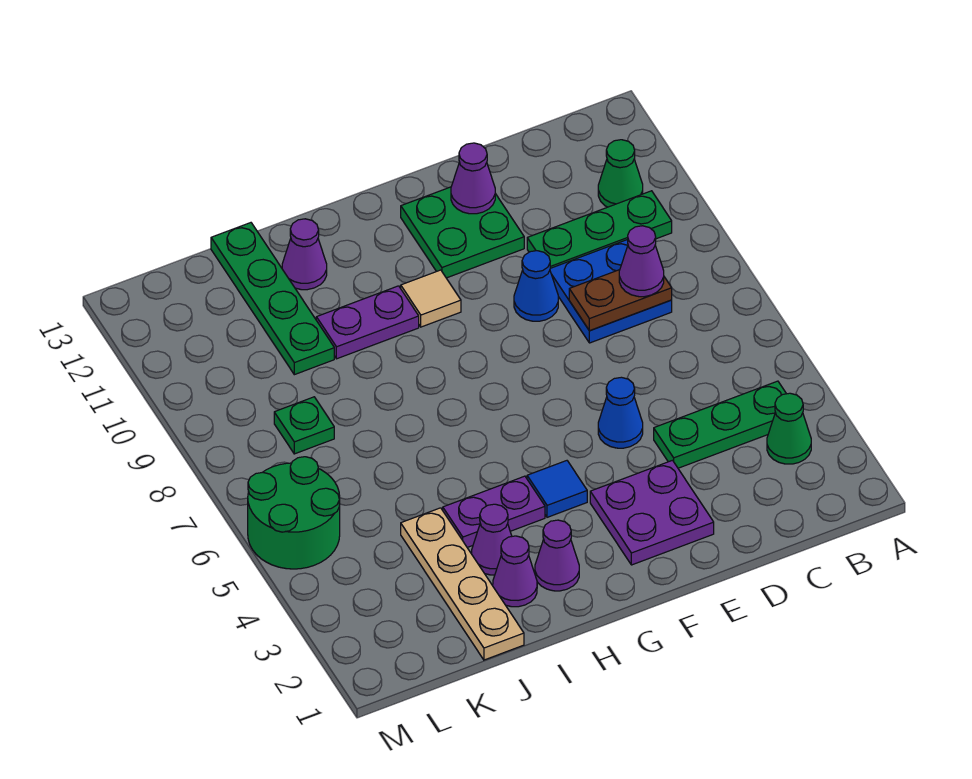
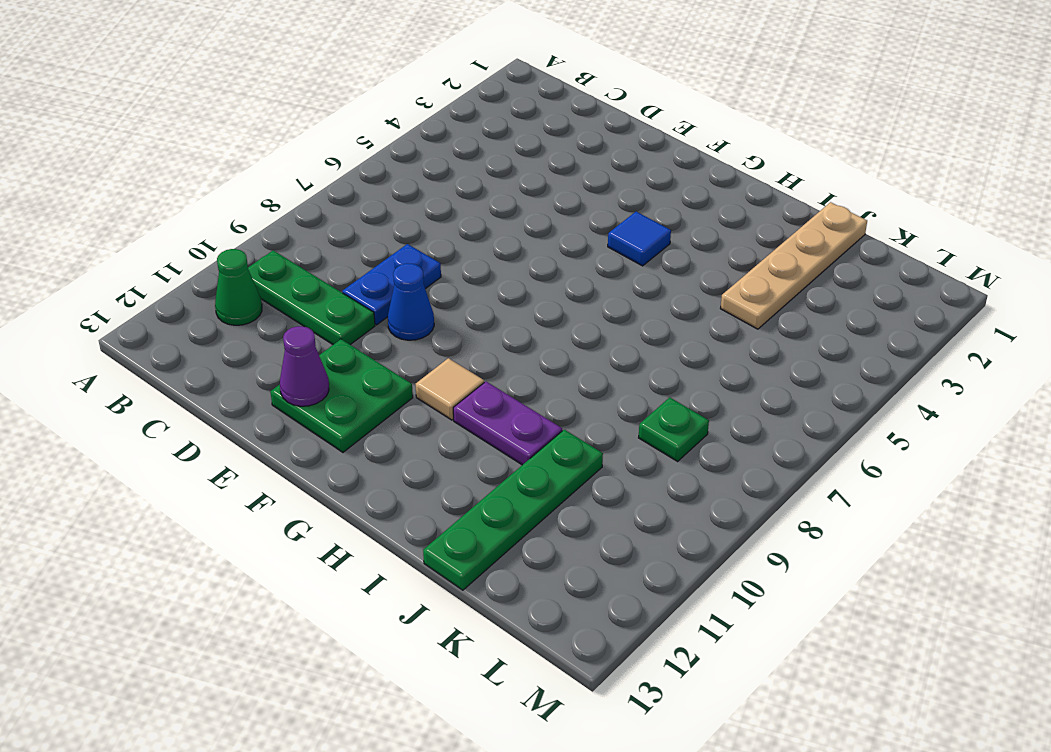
blue 1x2 plate [342,244,441,325] -> blue 2x2 plate [550,239,672,343]
none -> green 1x1 cone [767,393,811,464]
none -> green 1x3 plate [654,381,786,468]
none -> purple 2x2 plate [590,460,714,565]

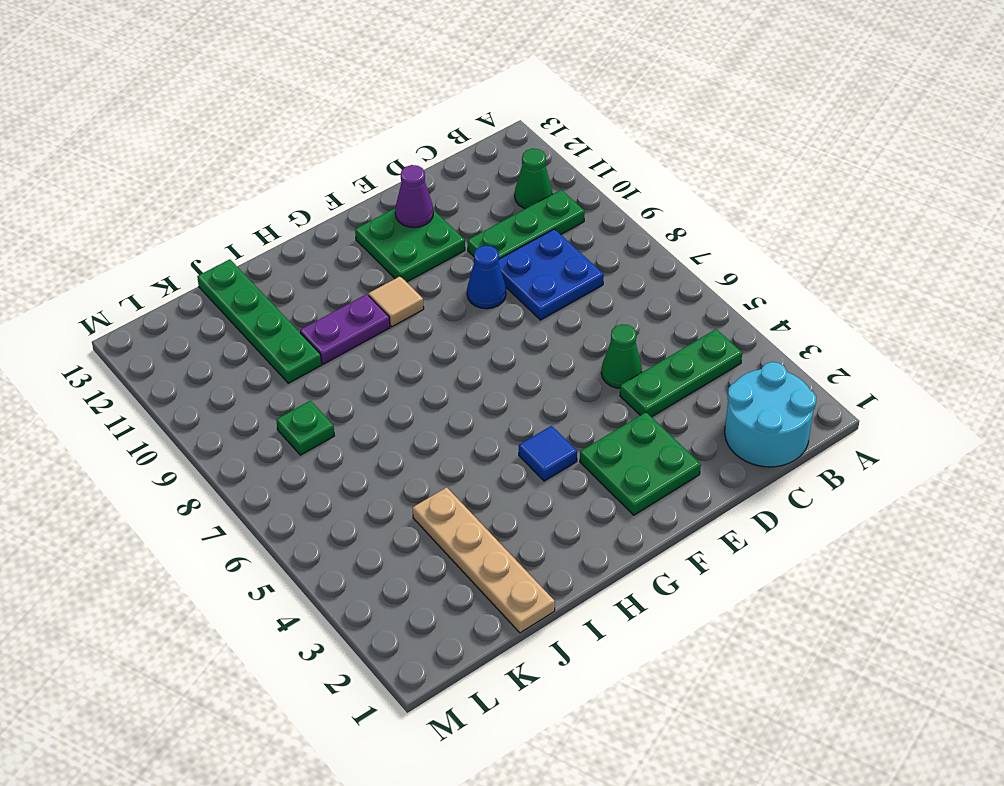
cyan 2x2 round brick [725,362,816,467] -> none
green 1x1 cone [601,324,642,388] -> green 1x1 cone moved to [767,393,811,464]
green 2x2 plate [580,412,701,515] -> purple 2x2 plate [590,460,714,565]
none -> blue 1x1 cone [598,377,643,448]
none -> purple 1x1 cone [535,520,579,591]
none -> purple 1x2 plate [443,476,545,547]

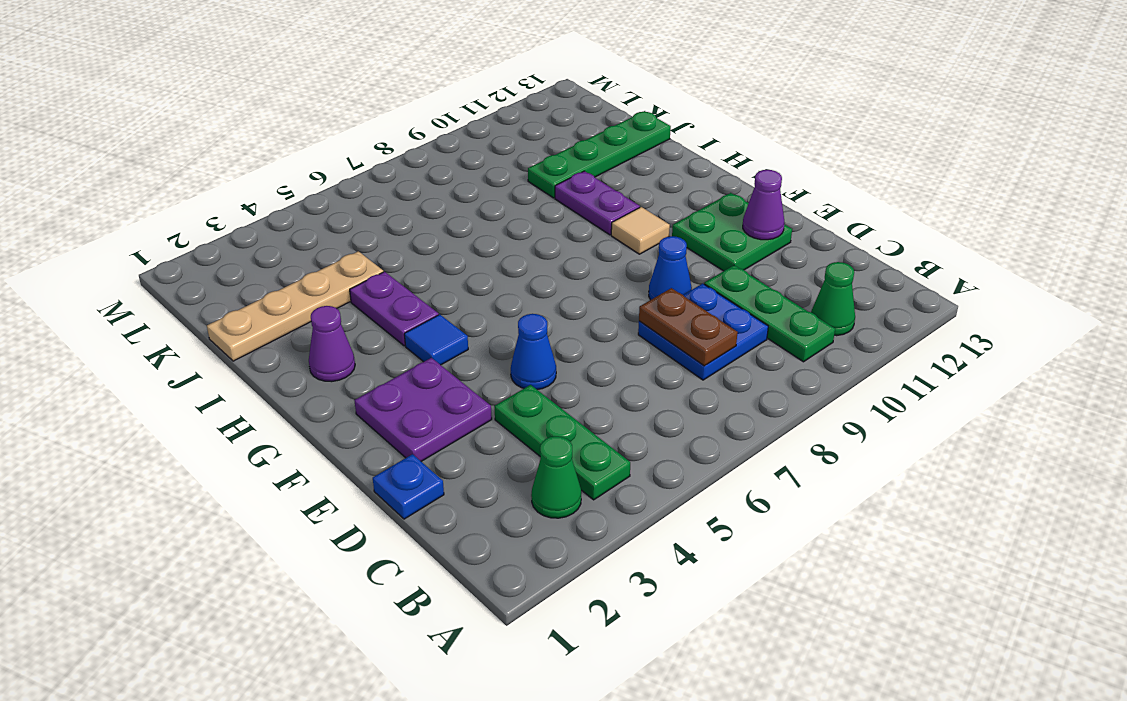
blue 1x1 plate [373,454,444,519] -> none
none -> purple 1x1 cone [493,536,537,607]
none -> purple 1x1 cone [472,504,512,575]
none -> purple 1x1 cone [282,219,327,290]

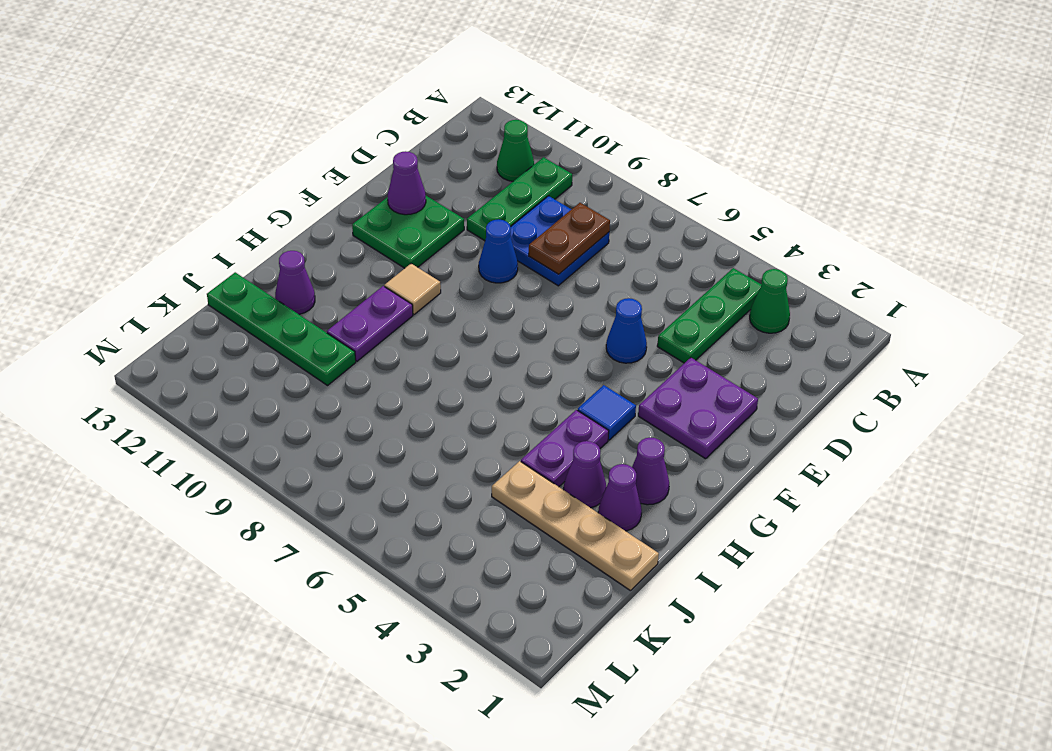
none -> green 1x1 plate [274,397,334,454]
none -> green 2x2 round brick [248,457,340,569]
none -> purple 1x1 cone [619,226,664,297]

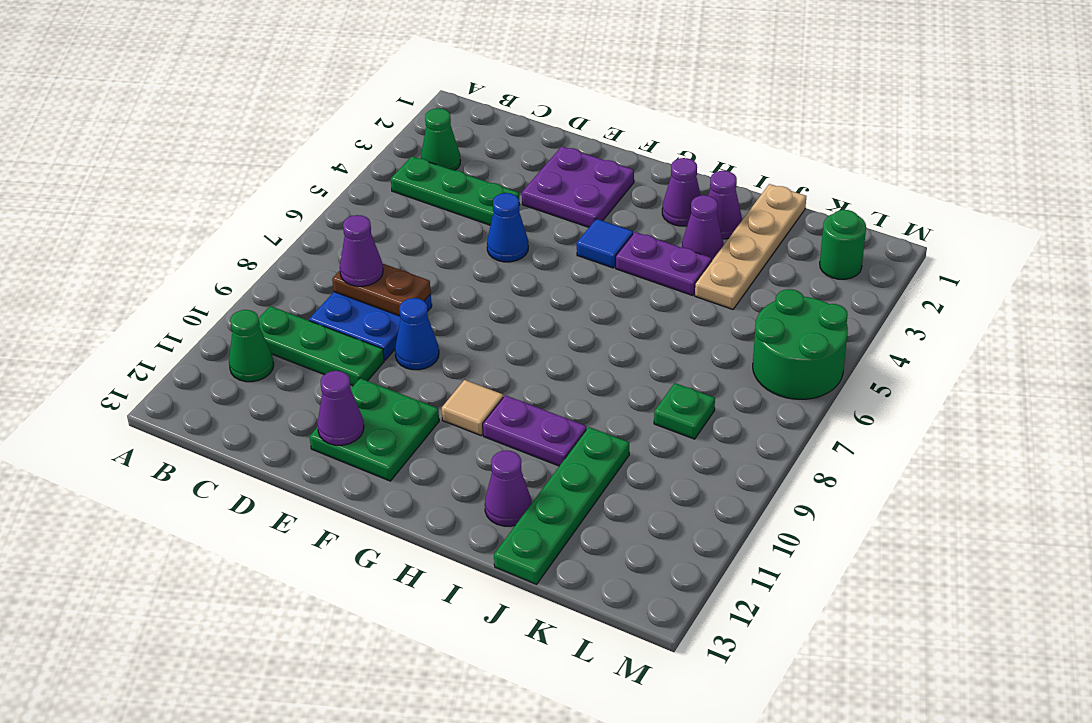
green 1x1 round brick [820,210,866,279] -> none

